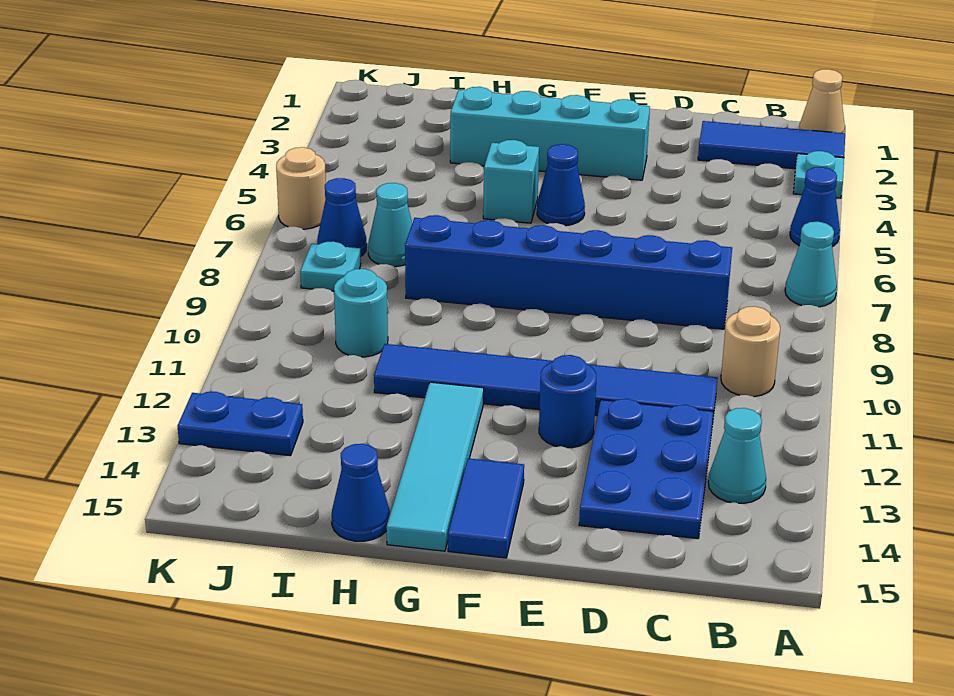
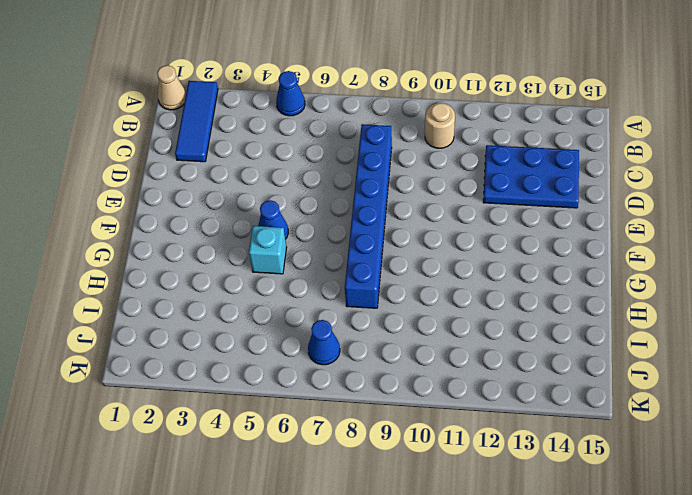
none -> cyan 1x1 plate [793,151,844,198]
none -> cyan 1x1 cone [785,222,837,307]
none -> cyan 1x1 cone [708,408,766,503]

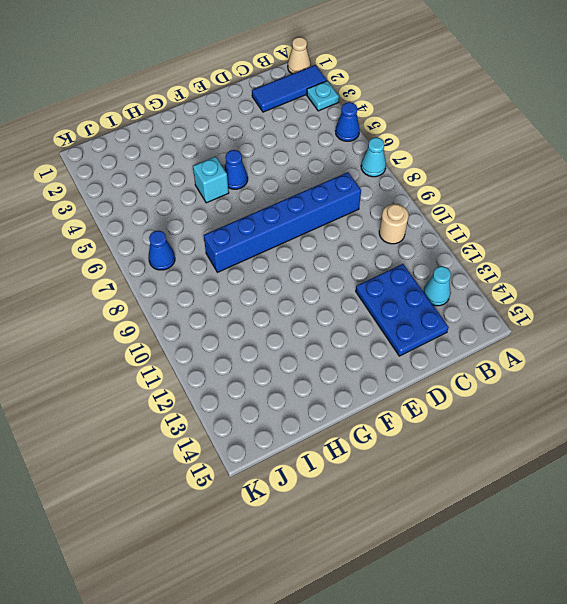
none -> blue 1x6 tile [374,344,718,416]
none -> cyan 1x4 brick [450,87,650,180]
none -> blue 1x1 round brick [539,355,596,448]

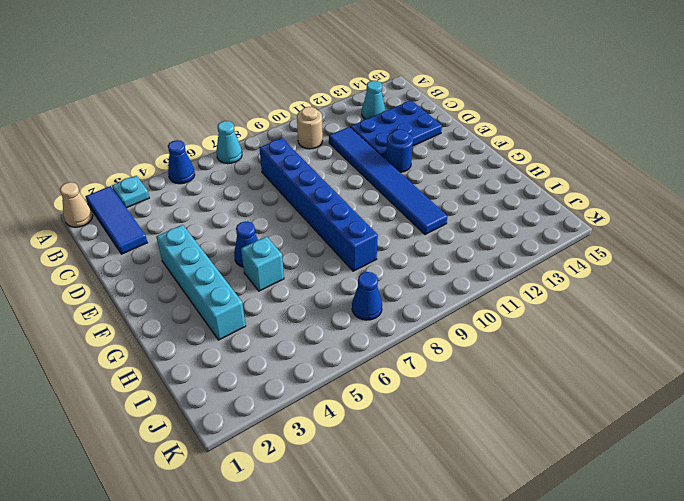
none -> blue 1x2 tile [448,458,524,558]
none -> cyan 1x4 tile [387,382,484,551]
none -> blue 1x1 cone [332,444,390,541]

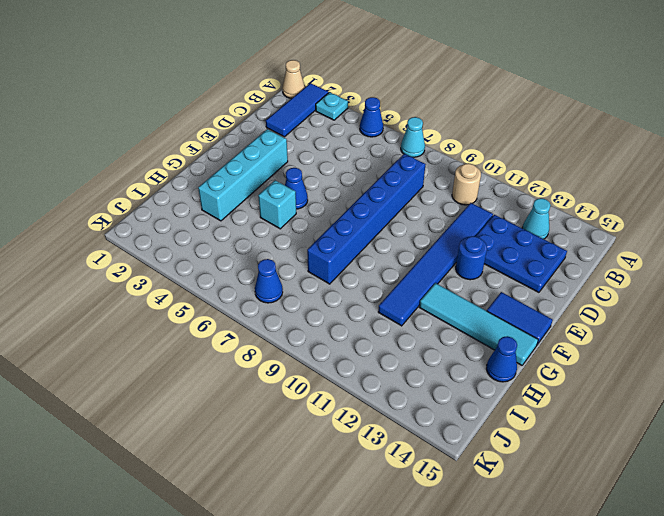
none -> cyan 1x1 cone [368,183,412,267]
none -> cyan 1x1 round brick [334,269,388,357]
none -> cyan 1x1 plate [300,241,361,291]

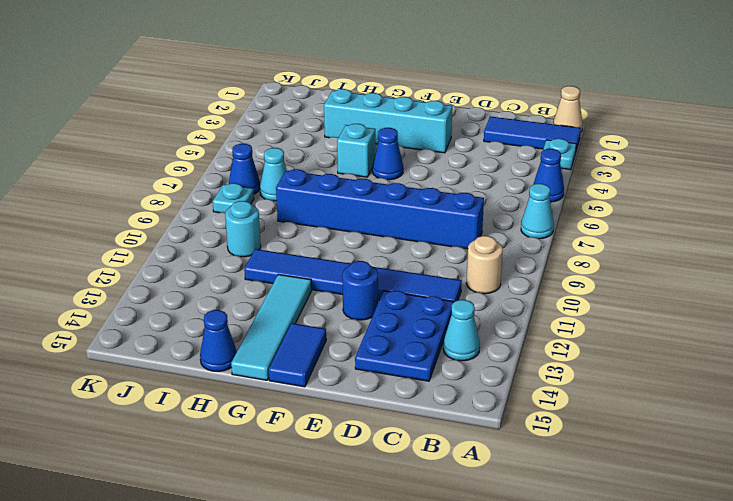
none -> blue 1x2 plate [178,392,303,456]
none -> tan 1x1 round brick [276,147,326,229]

